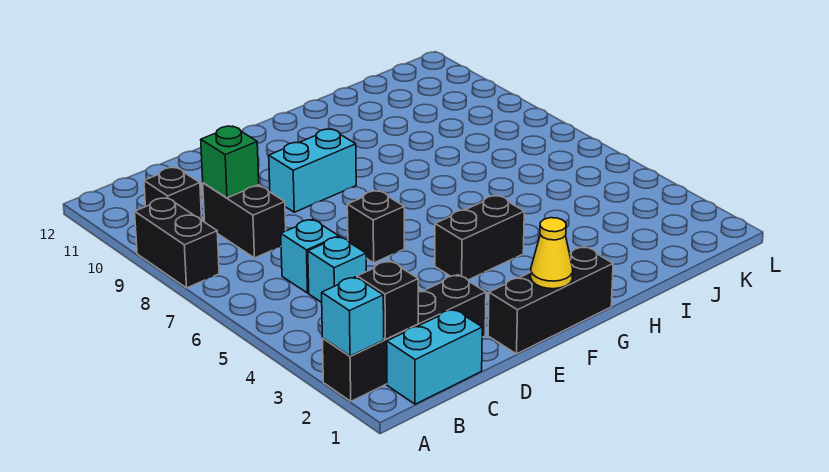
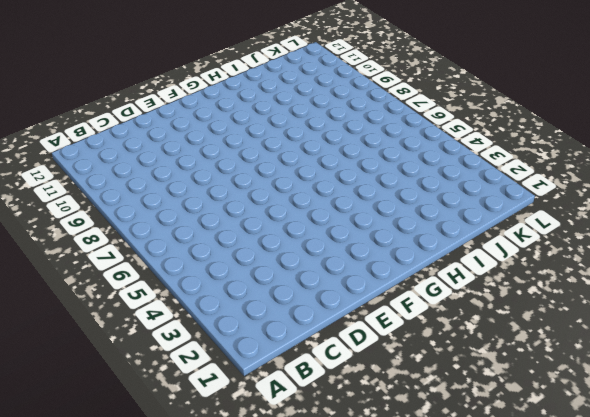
none -> black 1x4 brick [323,275,486,401]
none -> black 1x2 brick [135,198,219,288]
none -> cyan 1x2 brick [387,309,482,404]

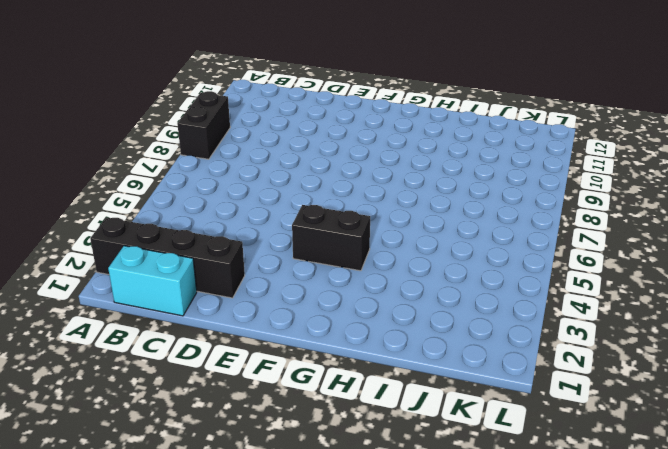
none -> black 1x1 brick [144,167,202,220]
none -> cyan 1x1 brick [308,237,366,303]
none -> cyan 1x1 brick [281,219,339,293]

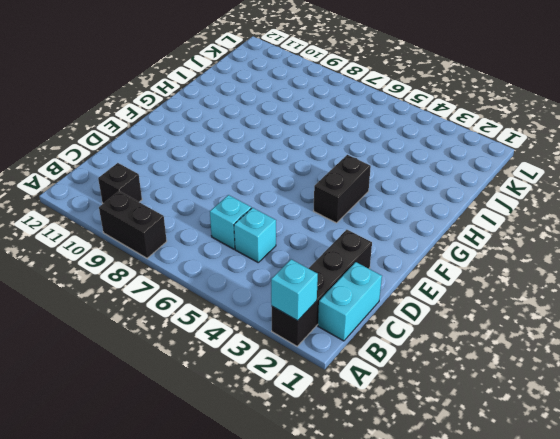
none -> black 1x2 brick [203,183,286,258]
none -> black 1x3 brick [488,247,613,354]
none -> black 1x1 brick [347,191,404,263]

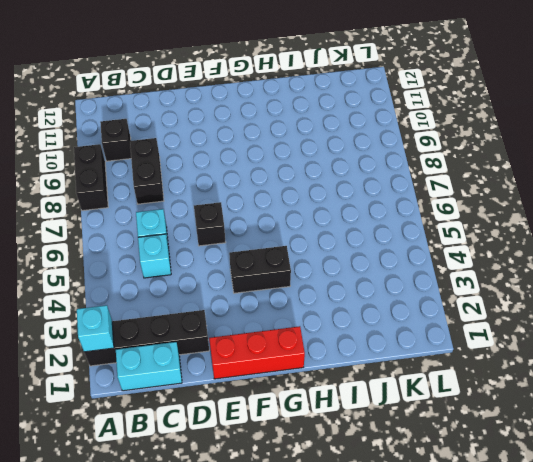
red 1x3 brick [209,326,305,379] -> black 1x3 brick [488,247,613,354]
none -> cyan 1x2 brick [269,129,356,212]
none -> black 1x1 brick [357,261,418,339]
none -> green 1x1 brick [201,126,259,198]

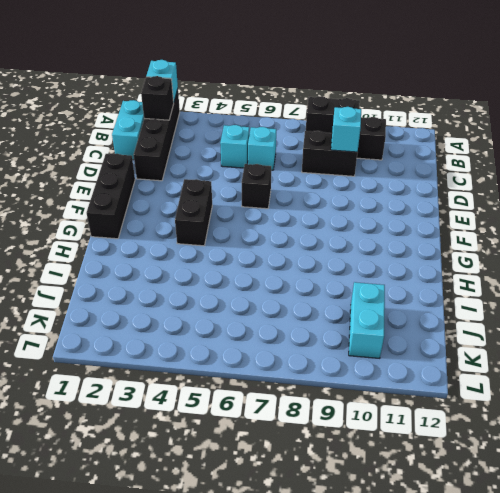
cyan 1x1 brick [331,107,361,152] -> green 1x1 brick [201,126,259,198]
cyan 1x2 brick [349,282,385,358] -> cyan 1x2 brick moved to [269,129,356,212]
none -> yellow 1x1 cone [531,218,573,289]

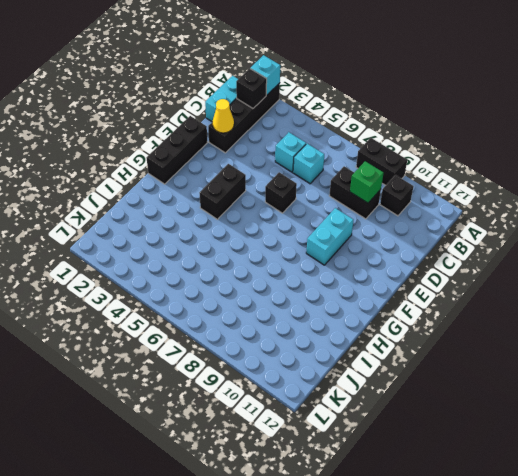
yellow 1x1 cone [213,99,234,133] -> yellow 1x1 cone moved to [531,218,573,289]

